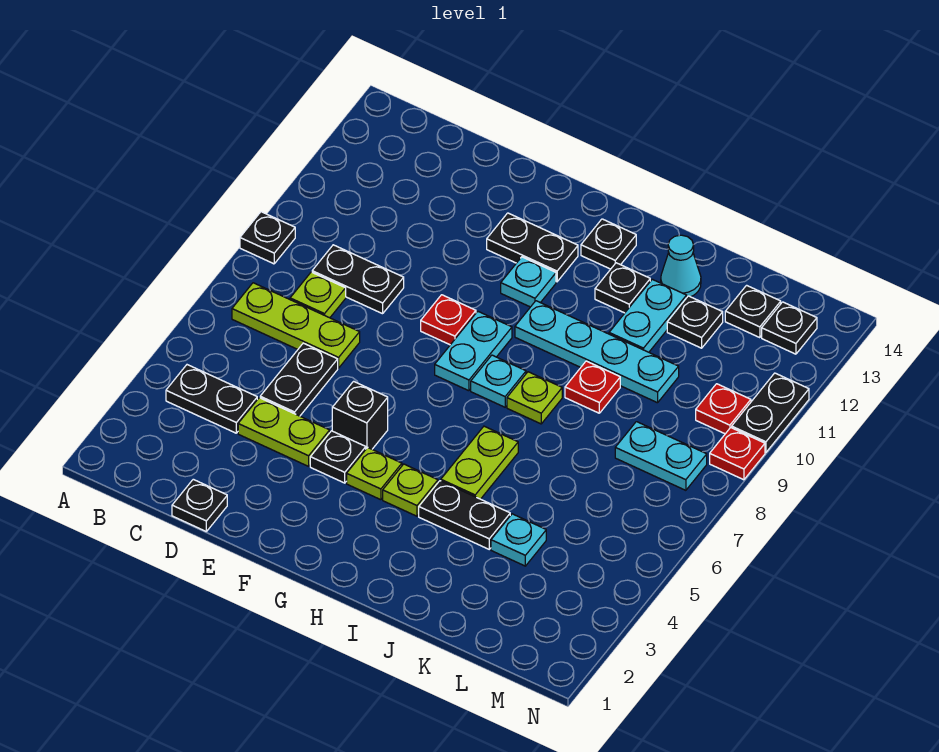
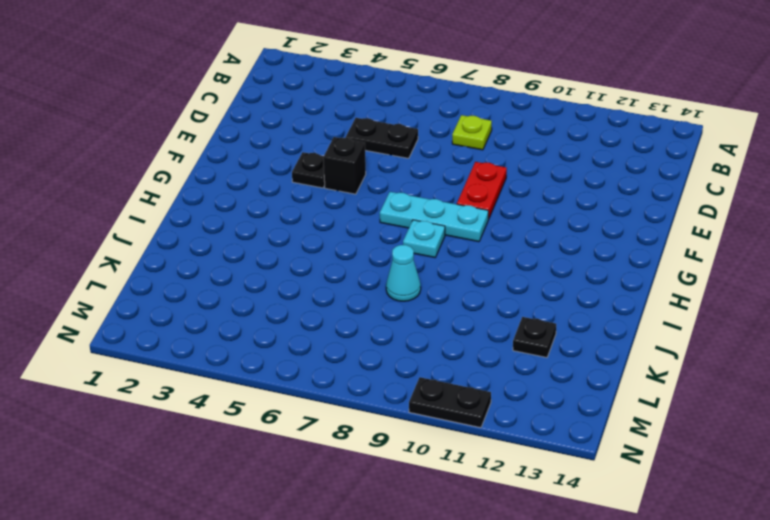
red 1x2 plate [457,162,507,219] -> red 1x1 plate [421,295,476,345]
cyan 1x3 plate [380,192,488,242] -> cyan 1x2 plate [435,311,512,391]
cyan 1x1 cone [386,245,421,301] -> cyan 1x1 cone moved to [661,235,701,297]
none -> black 1x1 plate [240,212,295,264]
none -> black 1x2 plate [166,365,257,433]
none -> lime 1x3 plate [232,283,360,368]
none -> black 1x2 plate [312,245,404,314]

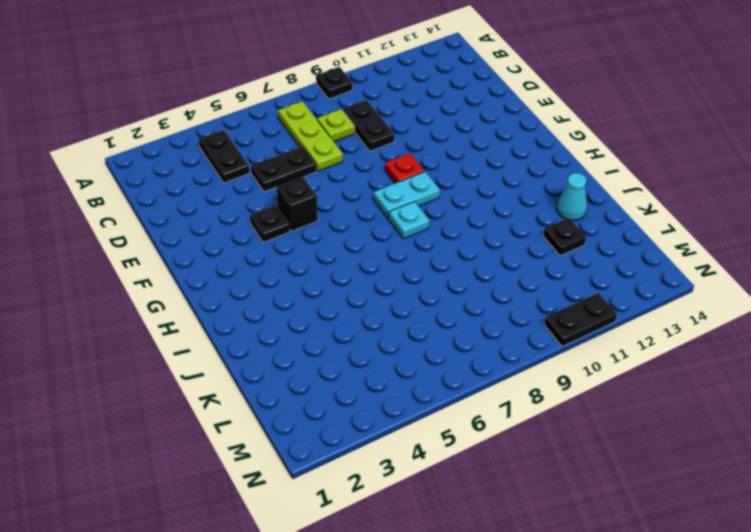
none -> black 1x1 plate [172,479,227,531]
none -> lime 1x2 plate [238,398,330,466]
none -> black 1x2 plate [487,213,578,282]
none -> lime 1x1 plate [347,447,402,500]

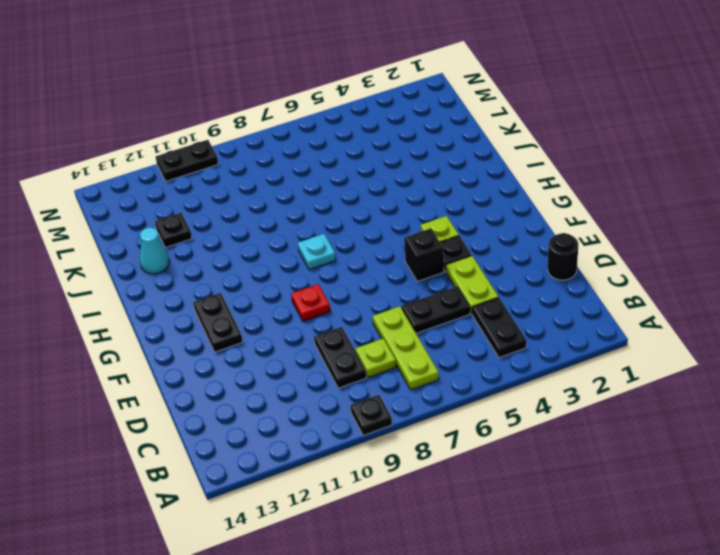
black 1x1 round brick [548,233,578,280] -> black 1x1 plate [172,479,227,531]
none -> cyan 1x2 plate [435,311,512,391]
none -> cyan 1x1 plate [501,257,556,307]
none -> lime 1x1 plate [383,464,438,516]
none -> cyan 1x4 plate [515,301,679,403]

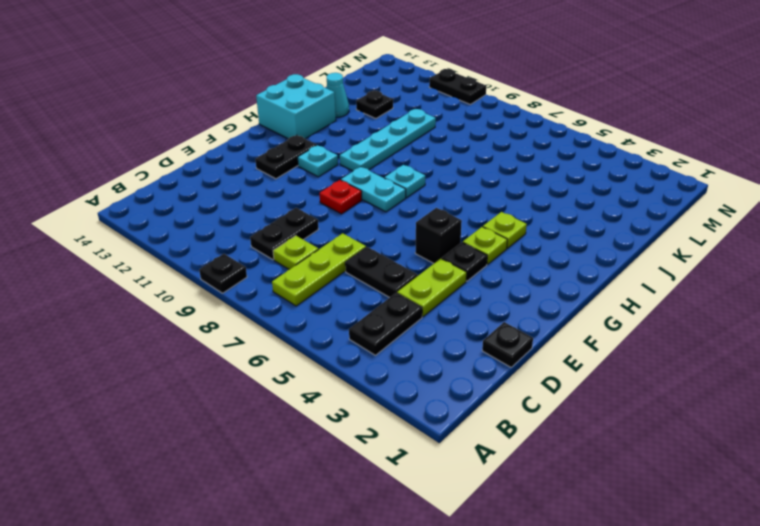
cyan 2x2 brick [256,74,336,139] -> black 1x1 plate [581,219,636,269]
none -> black 1x2 plate [419,481,510,549]
none -> lime 1x2 plate [441,426,518,499]
none -> lime 1x1 plate [507,372,562,424]
none -> black 1x1 plate [595,263,650,313]

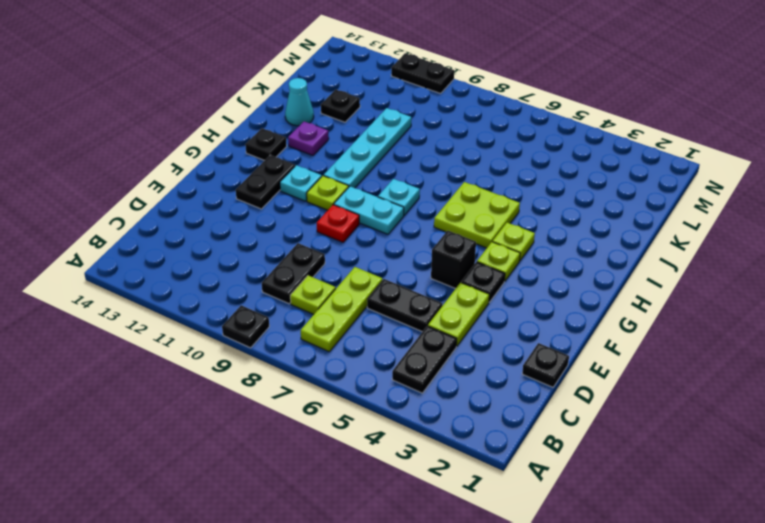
lime 1x1 plate [307,176,349,210] -> lime 1x1 plate moved to [507,372,562,424]
lime 2x2 plate [434,182,520,248] -> lime 1x2 plate [441,426,518,499]
purple 1x1 plate [288,122,329,155] -> black 1x1 plate [595,263,650,313]
none -> black 1x2 plate [419,481,510,549]
none -> red 1x1 plate [565,361,620,413]
none -> cyan 1x2 plate [609,279,687,352]
none -> cyan 1x1 plate [491,514,546,566]

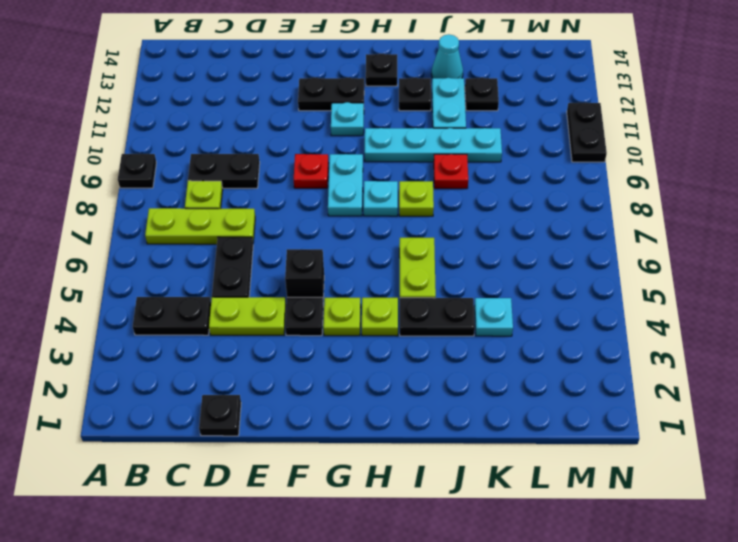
none -> cyan 1x2 plate [615,422,707,490]
none -> black 1x1 plate [725,285,781,338]
none -> red 1x1 plate [696,384,751,434]
none -> black 1x1 plate [762,302,817,354]

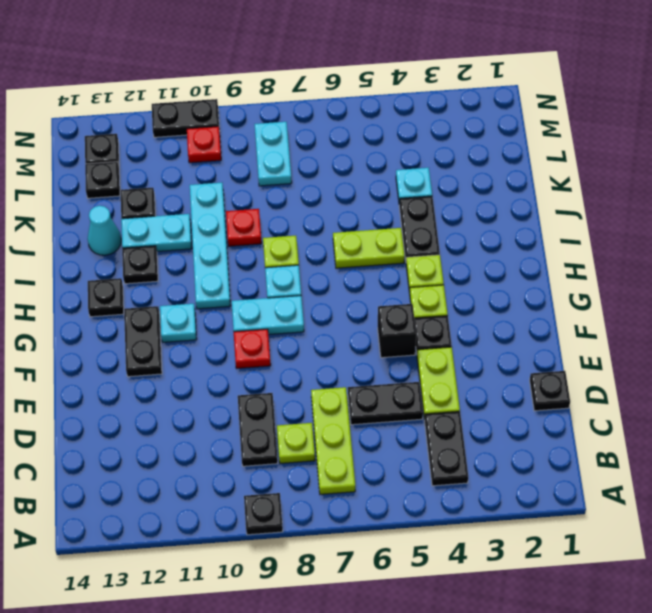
none -> red 1x1 plate [710,428,765,480]

